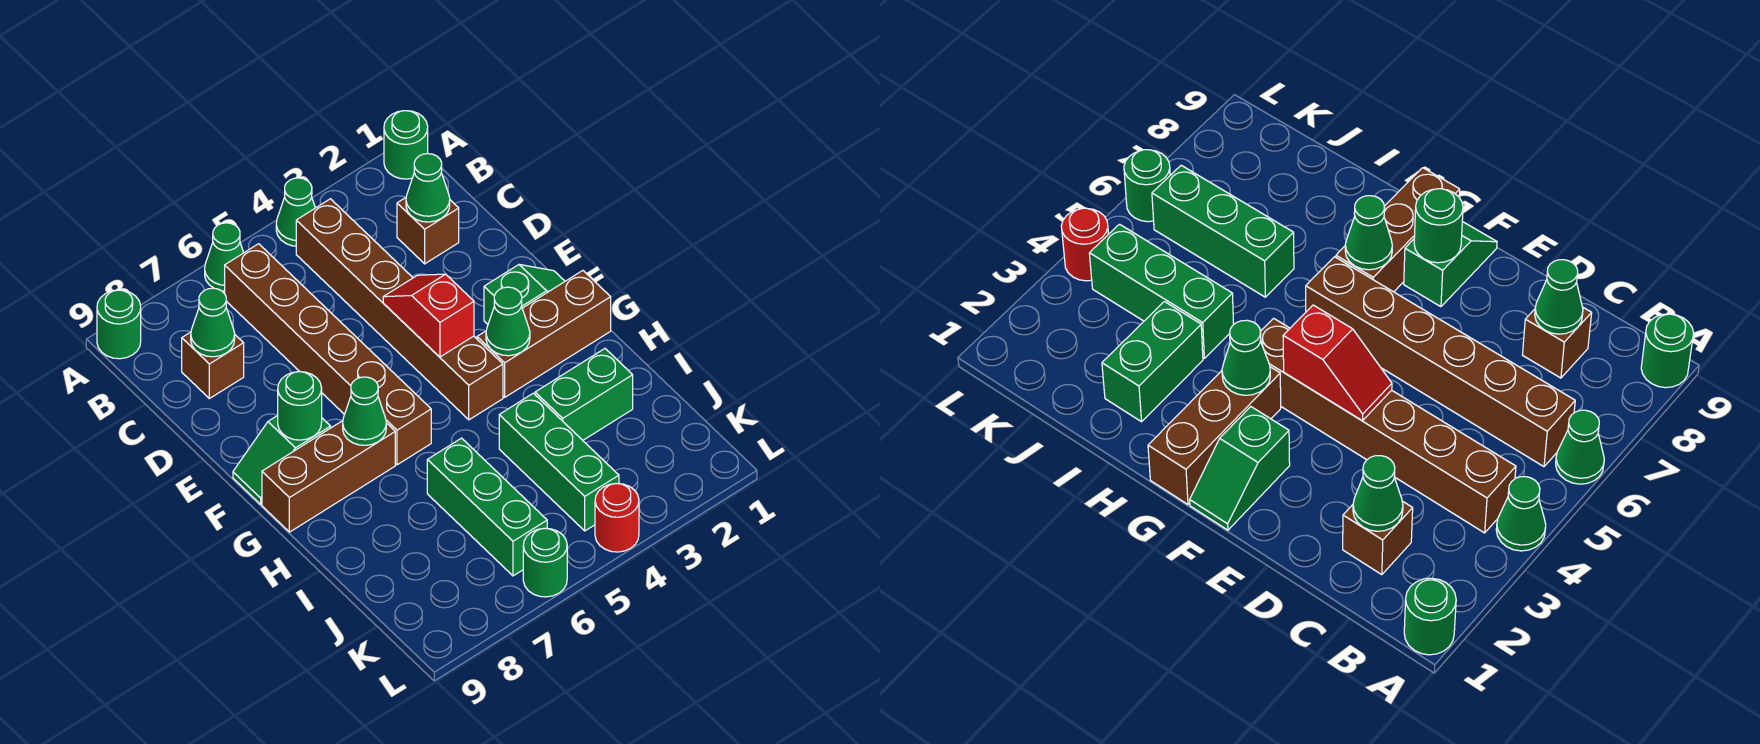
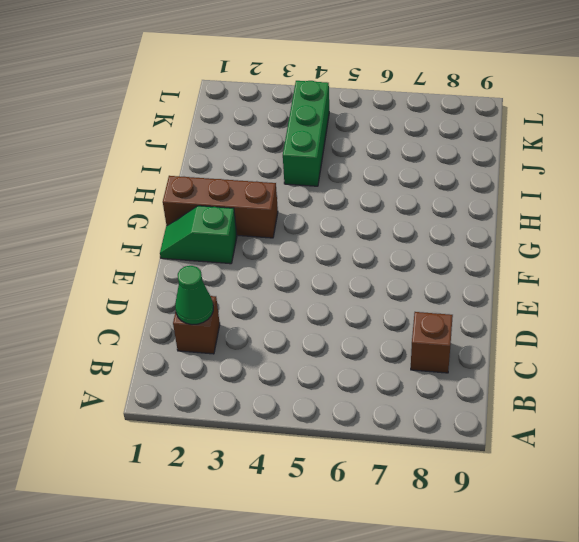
none -> green 1x1 round brick [384,111,428,179]
none -> green 1x1 cone [276,178,315,246]
none -> green 1x1 cone [205,223,244,291]

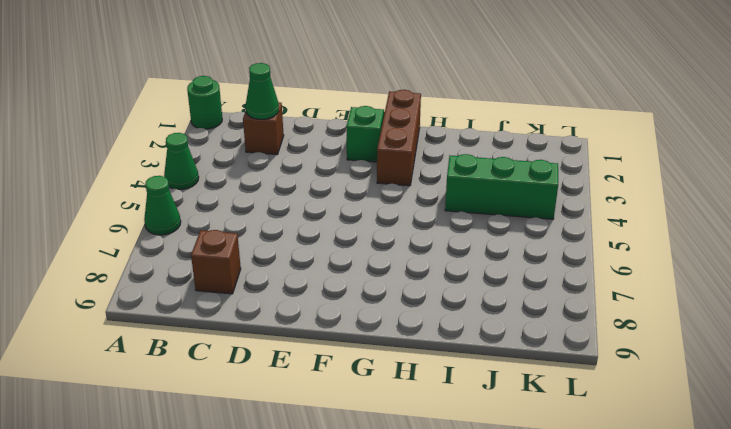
none -> green 1x1 round brick [97,290,141,359]
none -> brown 1x6 brick [296,199,503,420]
none -> brown 1x6 brick [225,244,431,465]

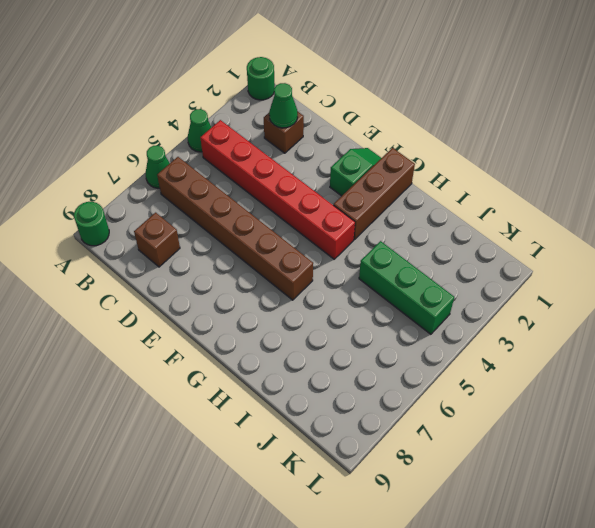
red 1x6 brick [200,120,355,259] -> brown 1x6 brick [296,199,503,420]
none -> green 1x2 slope [233,416,331,504]
none -> brown 1x3 brick [262,421,395,532]
none -> green 1x2 brick [535,349,633,440]

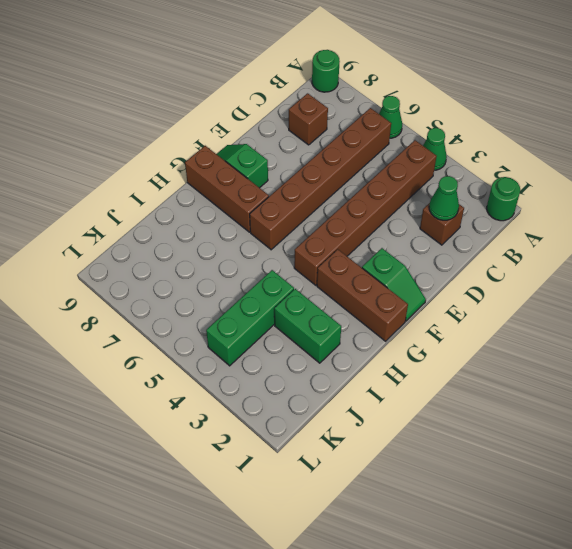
none -> green 1x3 brick [427,438,547,576]
none -> red 1x1 round brick [595,484,639,552]
none -> green 1x1 round brick [523,528,567,597]

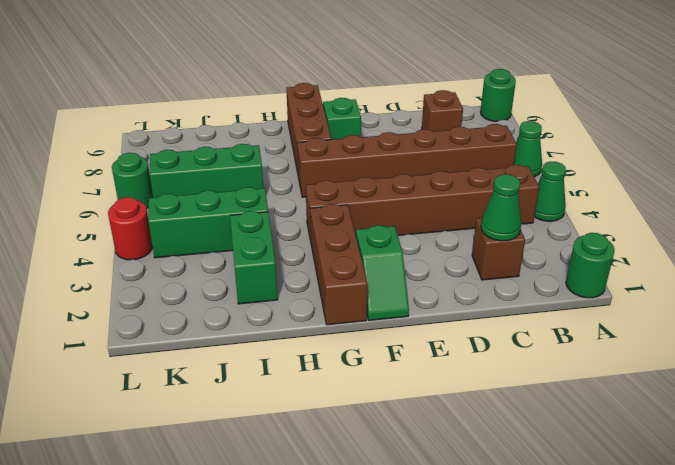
none -> green 1x1 cone [191,288,235,357]
none -> red 1x2 slope [383,274,474,357]
none -> green 1x1 round brick [277,372,322,440]

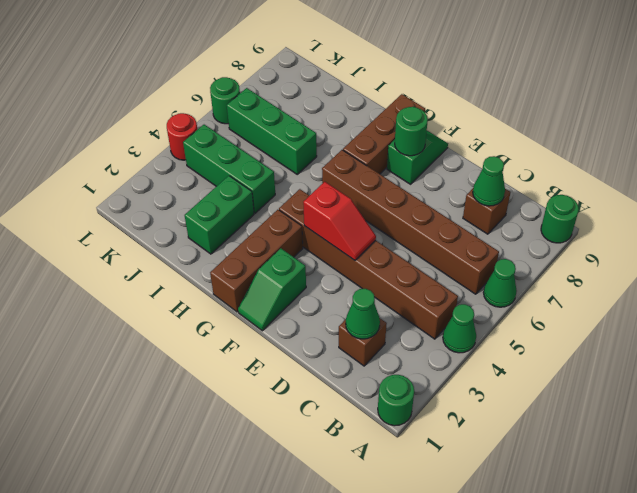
none -> green 1x1 cone [486,287,530,356]
none -> green 1x1 cone [343,377,386,445]

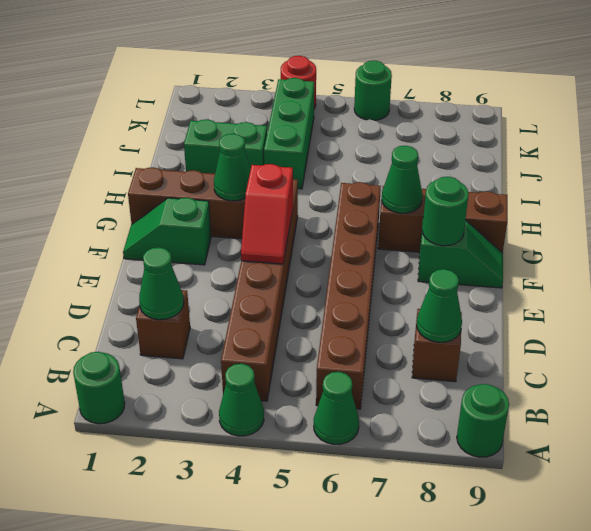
none -> green 1x3 brick [427,438,547,576]

